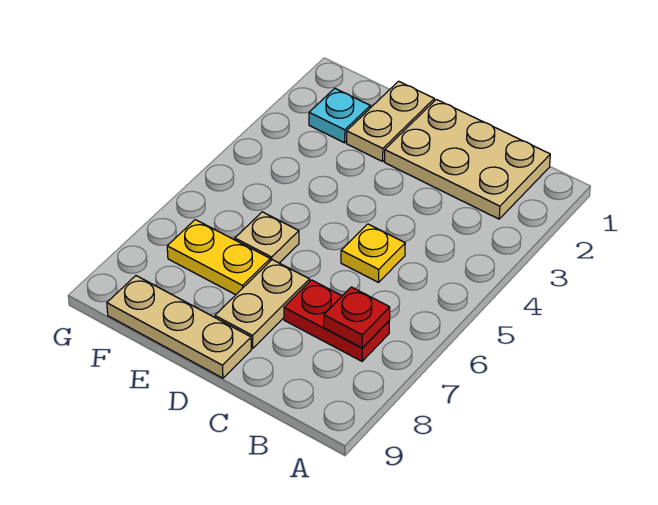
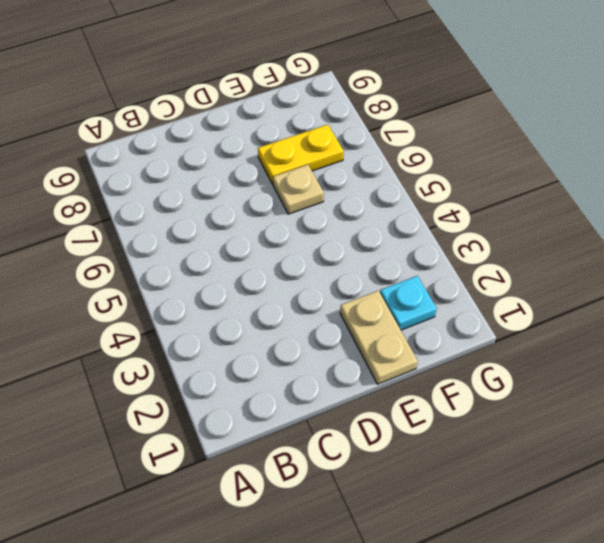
none -> tan 2x3 plate [385,99,550,219]
none -> red 1x2 plate [284,280,389,361]

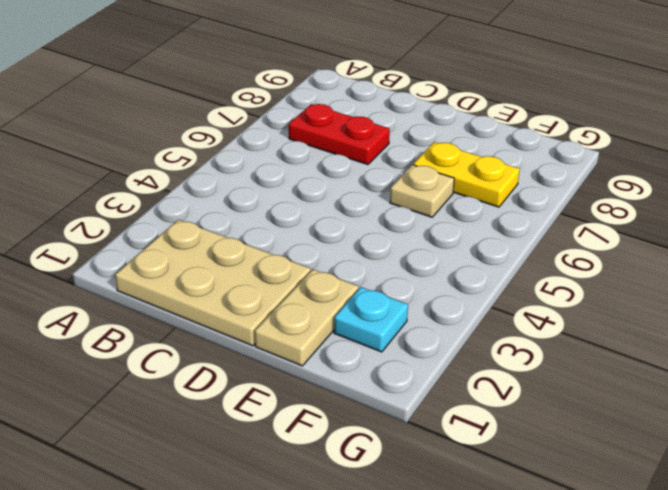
none -> yellow 1x1 plate [341,224,405,282]
none -> tan 1x2 plate [215,260,310,348]

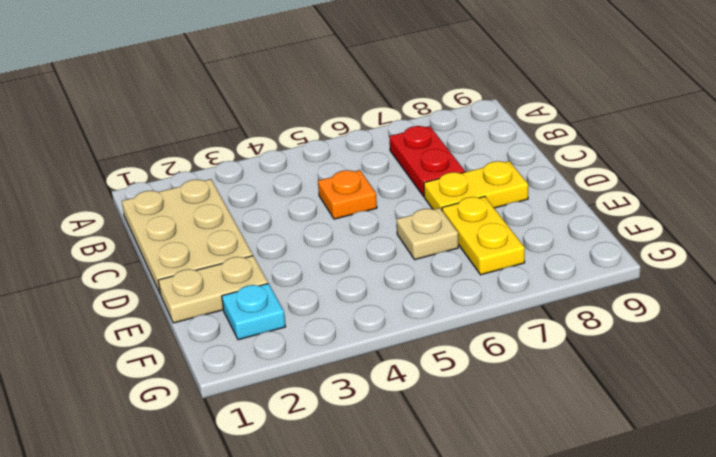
orange 1x1 plate [318,170,377,219] -> yellow 1x1 plate [341,224,405,282]
yellow 1x2 plate [424,161,528,210] -> tan 1x2 plate [215,260,310,348]
none -> tan 1x3 plate [107,276,251,378]
none -> red 1x1 plate [324,287,390,348]

